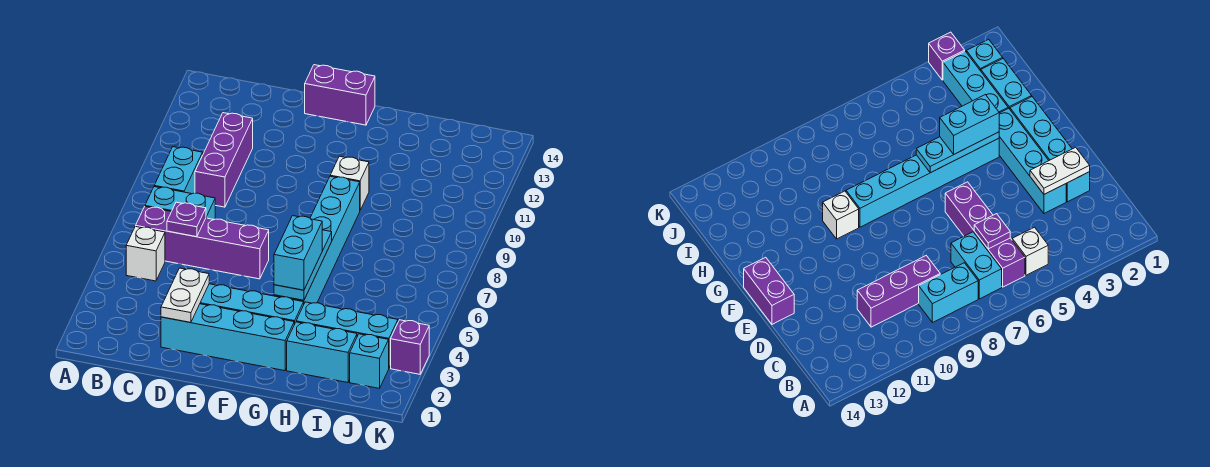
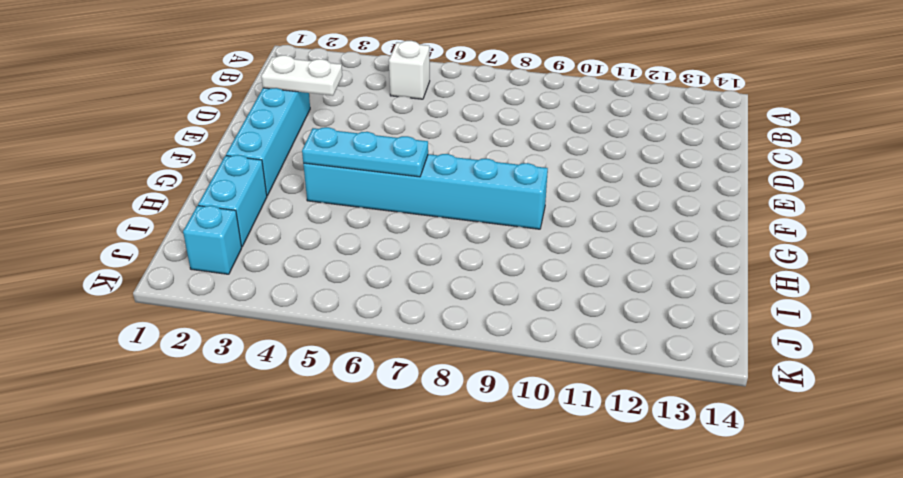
none -> purple 1x4 brick [136,207,269,279]
none -> cyan 1x2 brick [145,187,215,220]
none -> cyan 1x2 brick [154,147,203,194]

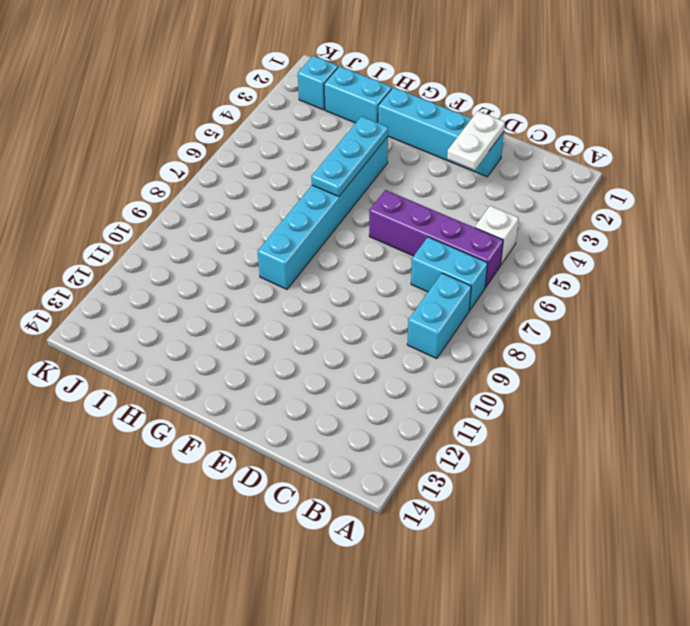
none -> purple 1x3 brick [195,113,253,207]
none -> cyan 1x4 brick [200,284,304,324]
none -> purple 1x2 brick [305,65,375,125]

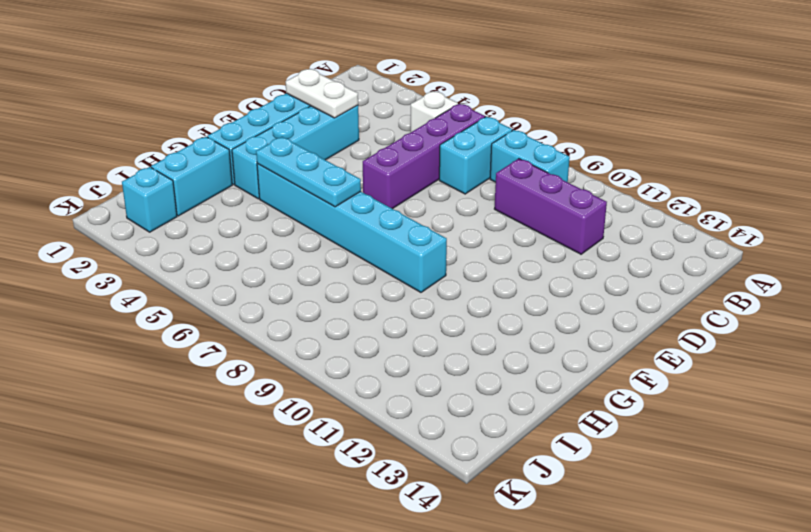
none -> purple 1x2 brick [305,65,375,125]
none -> white 1x1 brick [330,156,369,210]
none -> cyan 1x3 brick [296,302,398,368]

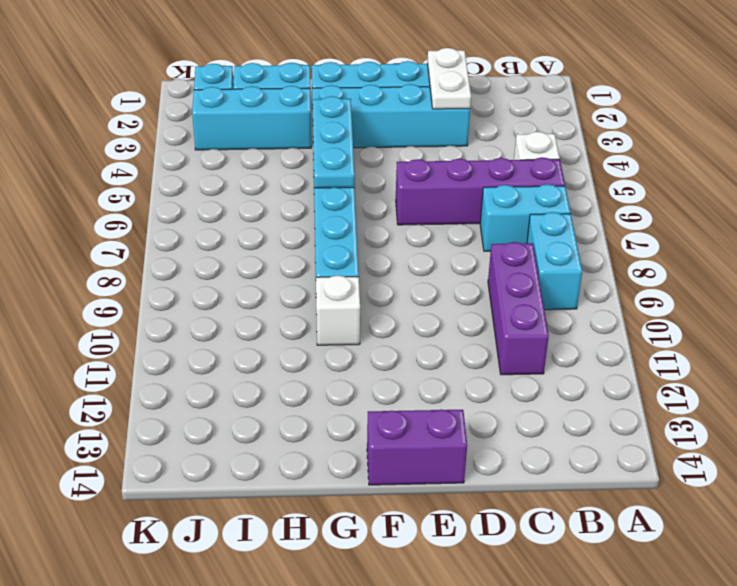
none -> purple 1x1 brick [391,320,429,374]
none -> purple 1x1 plate [167,202,206,237]
none -> cyan 1x2 brick [274,216,322,290]

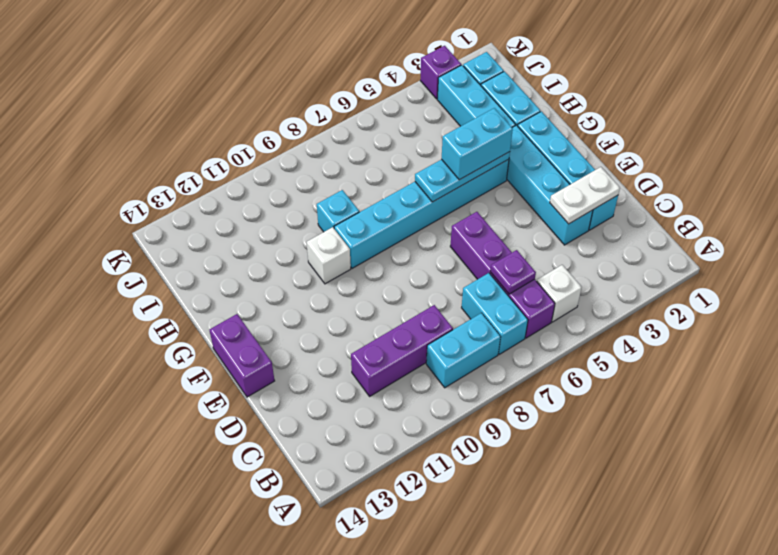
cyan 1x1 brick [317,190,359,232] -> none

